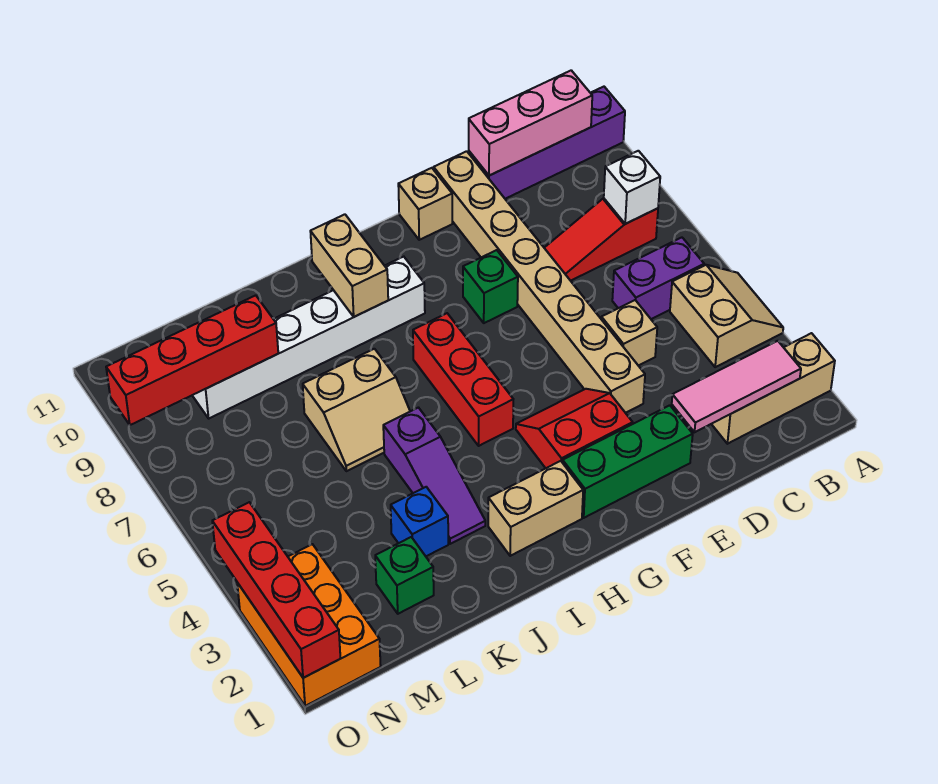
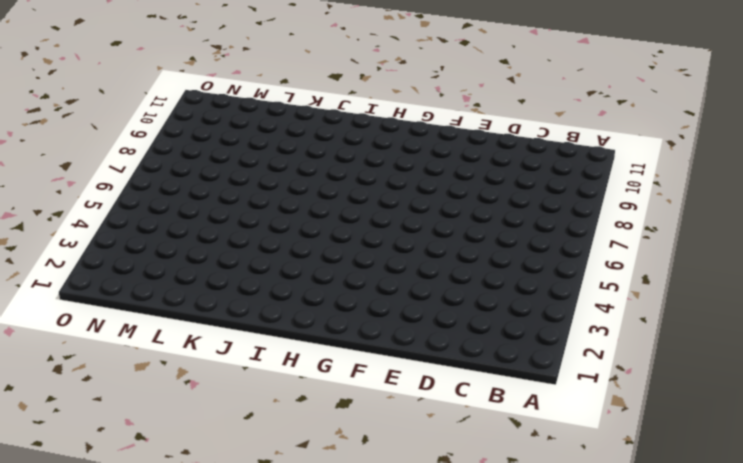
none -> tan 1x3 brick [712,333,835,444]
none -> tan 2x2 slope [670,265,783,367]
none -> purple 1x4 brick [469,87,625,199]

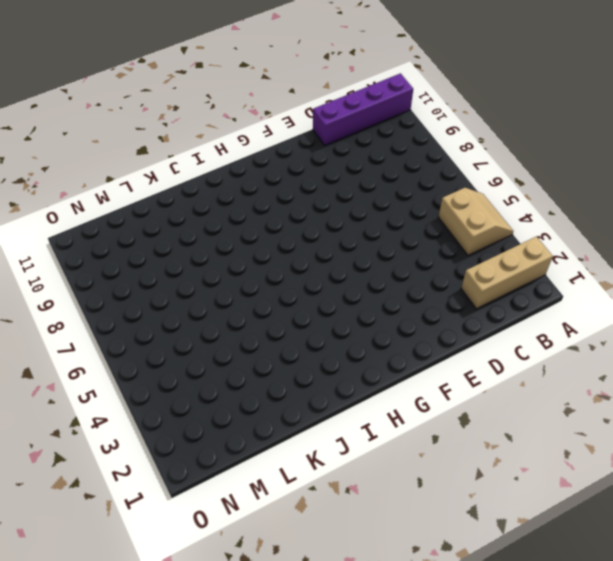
none -> purple 1x2 brick [612,238,704,319]
none -> red 1x3 slope [545,198,658,281]
none -> tan 1x1 brick [601,300,657,366]

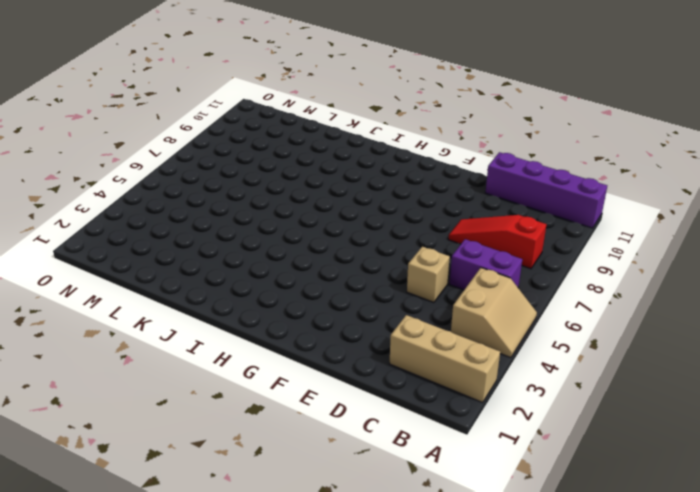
none -> green 1x3 brick [562,405,693,518]
none -> tan 1x8 brick [434,151,645,413]
none -> red 2x2 slope [516,389,633,468]

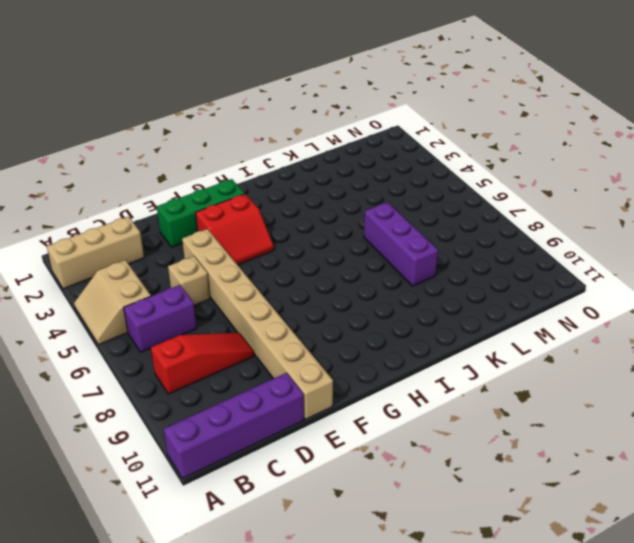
purple 1x3 brick [364,202,438,286] -> tan 2x2 slope [303,349,410,471]
none -> green 1x1 brick [463,250,518,323]
none -> tan 1x1 brick [398,168,452,240]
none -> tan 1x2 brick [488,461,583,556]

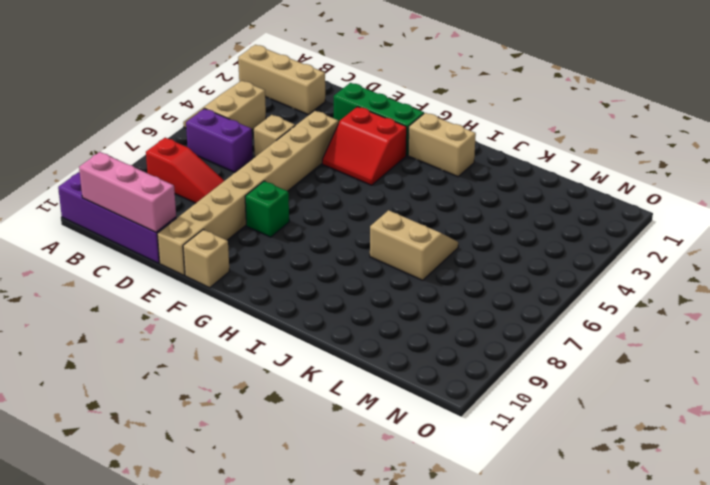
none -> red 1x3 brick [413,313,513,446]
none -> white 1x6 brick [192,257,425,418]
none -> purple 1x3 slope [383,408,485,544]

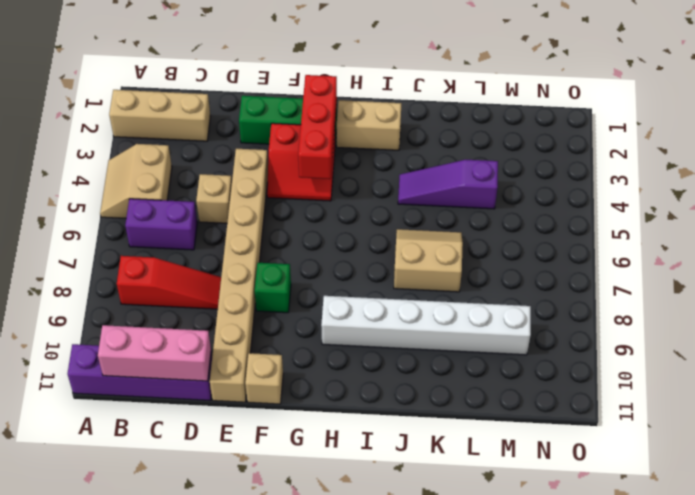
red 1x3 brick [298,75,337,179] -> red 1x3 brick moved to [413,313,513,446]
purple 1x3 slope [398,160,498,209] -> purple 1x3 slope turned to [383,408,485,544]
none -> blue 1x1 brick [391,487,448,556]
none -> green 1x1 brick [375,537,434,614]
none -> orange 2x3 brick [237,544,381,706]

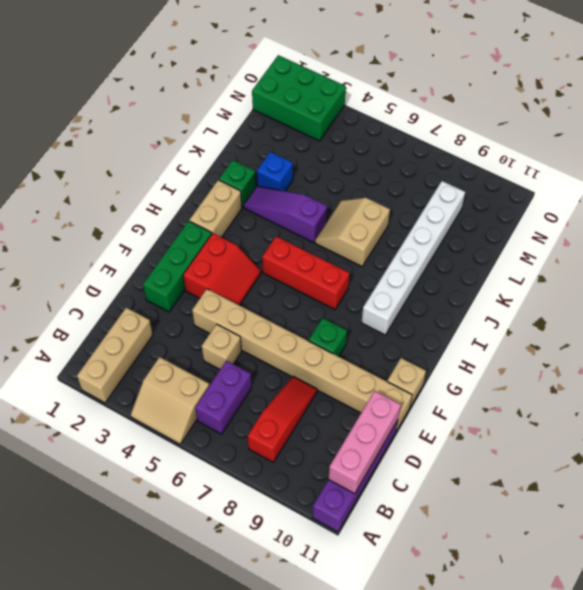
green 1x1 brick [219,160,256,207] -> green 1x1 brick moved to [375,537,434,614]
green 2x3 brick [252,55,346,141] -> orange 2x3 brick [237,544,381,706]
none -> pink 1x3 tile [672,341,801,432]
none -> white 1x1 brick [604,151,660,224]
none -> tan 1x2 brick [310,214,388,317]

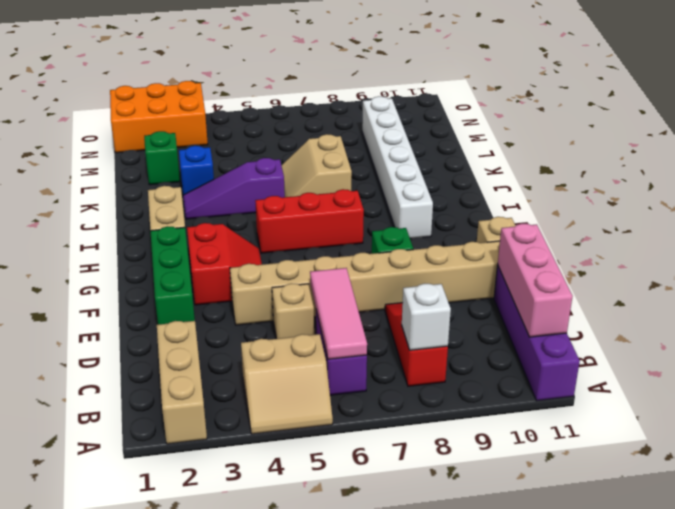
pink 1x3 tile [310,268,367,359] -> pink 1x3 tile moved to [672,341,801,432]
none -> tan 1x2 brick [310,214,388,317]
none -> red 1x4 brick [106,295,278,425]
none -> red 1x4 brick [212,502,340,678]

